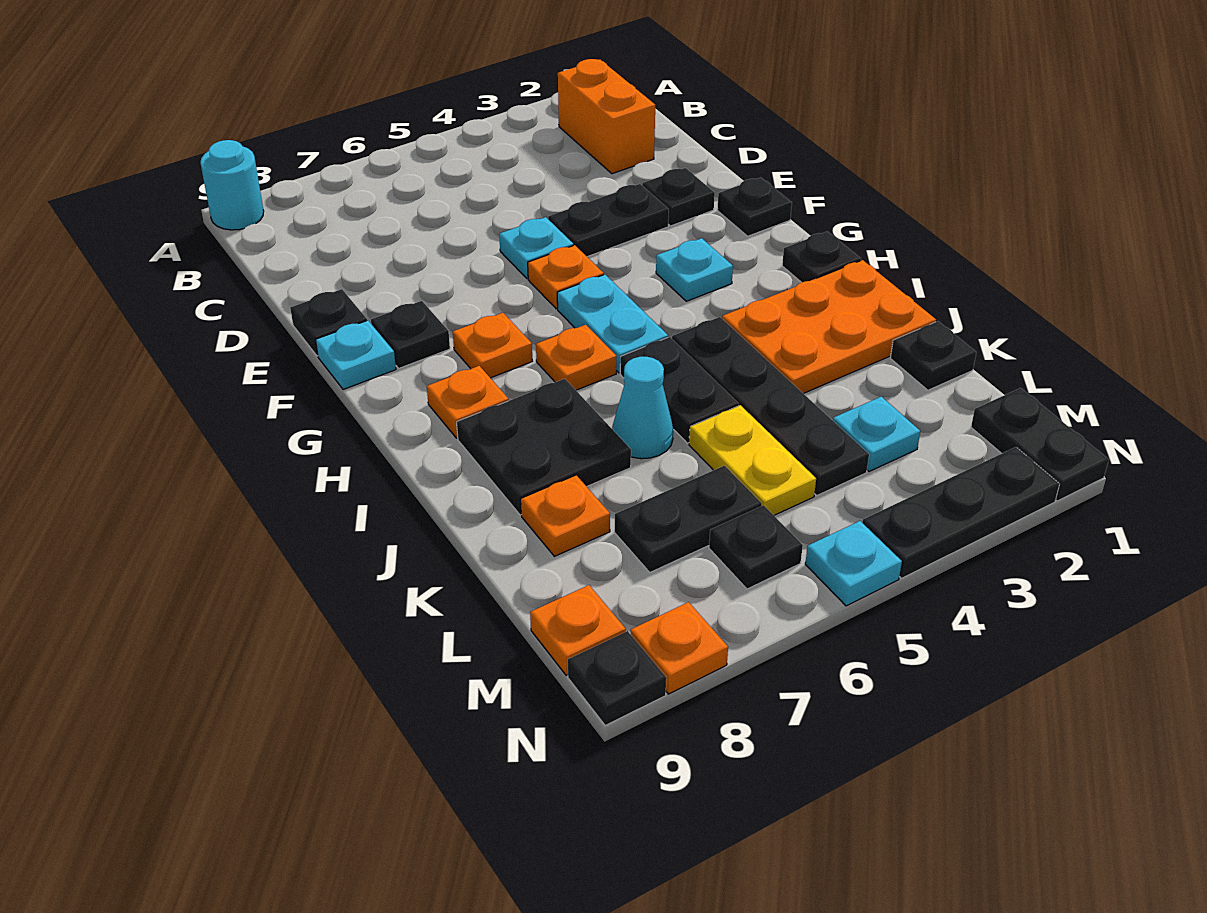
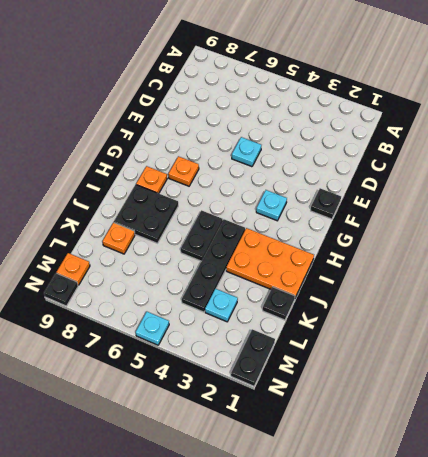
none -> cyan 1x1 round brick [200,140,264,230]
none -> orange 1x2 brick [558,59,655,174]
none -> black 1x1 plate [642,168,715,226]
none -> black 1x2 plate [548,184,669,257]

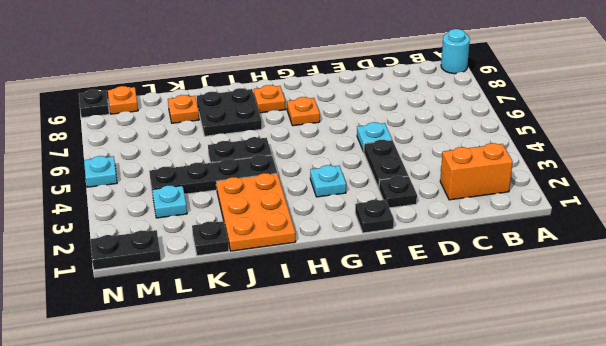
none -> black 1x1 plate [290,289,367,356]
none -> orange 1x1 plate [528,245,604,309]
none -> black 1x1 plate [371,301,450,368]
none -> cyan 1x1 plate [316,320,396,390]

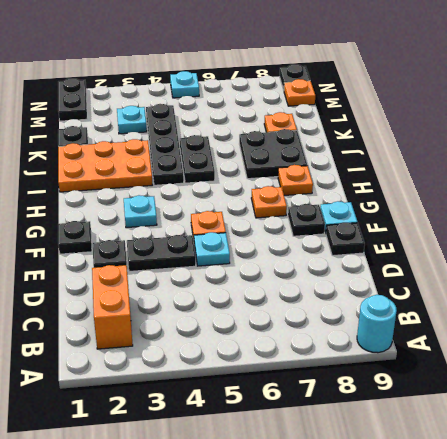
none -> cyan 1x2 plate [557,275,668,373]
none -> black 1x1 plate [782,231,861,283]
none -> orange 1x1 plate [536,325,616,390]
none -> cyan 1x1 cone [612,357,673,459]

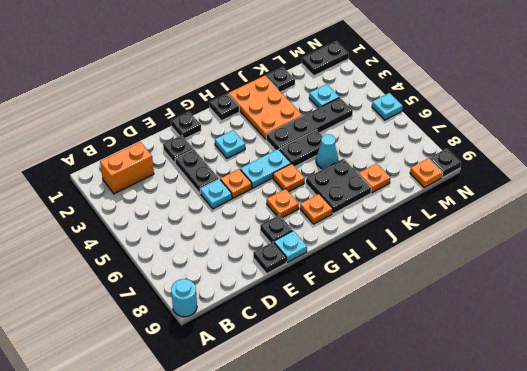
none -> yellow 1x2 plate [689,405,816,515]
none -> black 1x2 plate [614,466,762,572]
none -> black 1x1 plate [709,505,803,589]
none -> black 1x3 plate [862,447,1059,578]

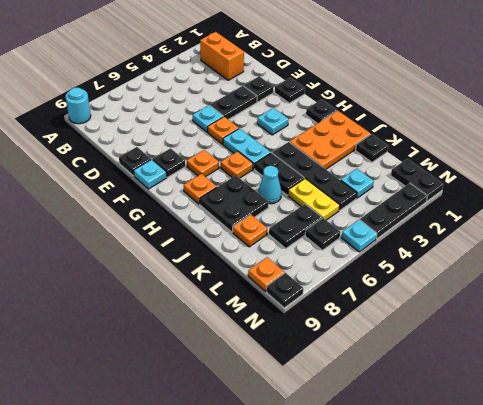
none -> orange 1x1 plate [631,602,728,694]

